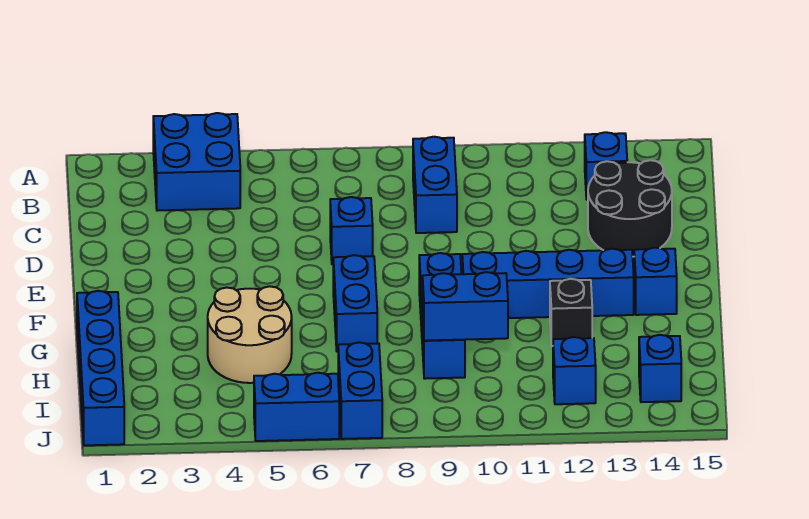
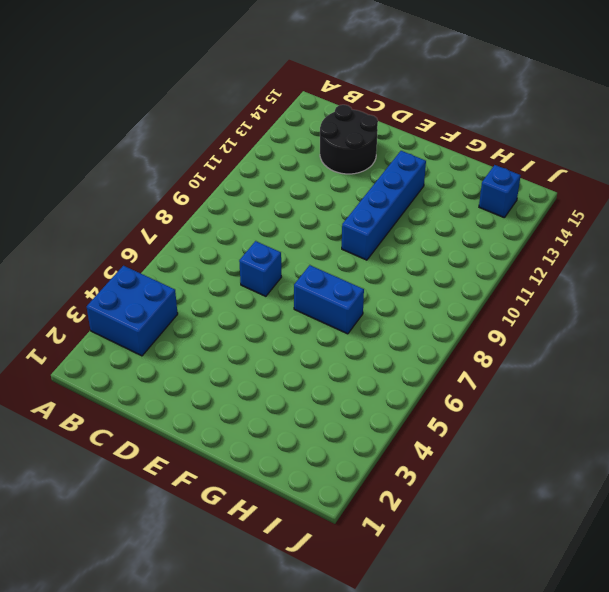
none -> blue 1x2 brick [413,137,457,233]
none -> blue 1x1 brick [585,132,627,200]
none -> blue 1x3 brick [419,253,465,379]

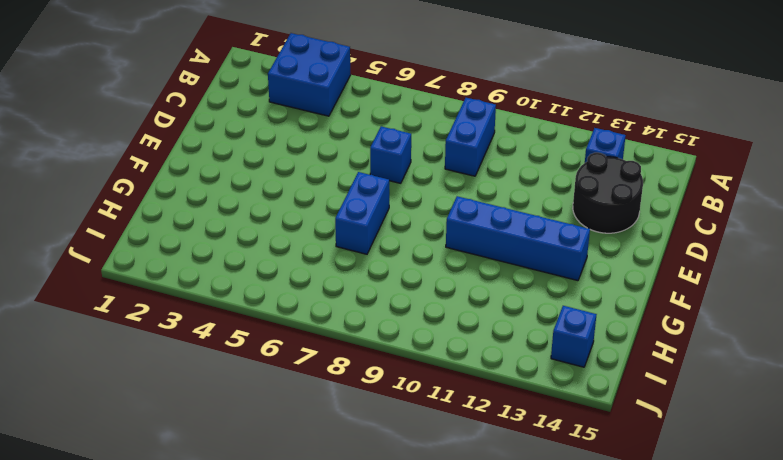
none -> blue 1x3 brick [419,253,465,379]
none -> blue 1x1 brick [634,248,677,315]
none -> blue 1x4 brick [77,291,124,445]

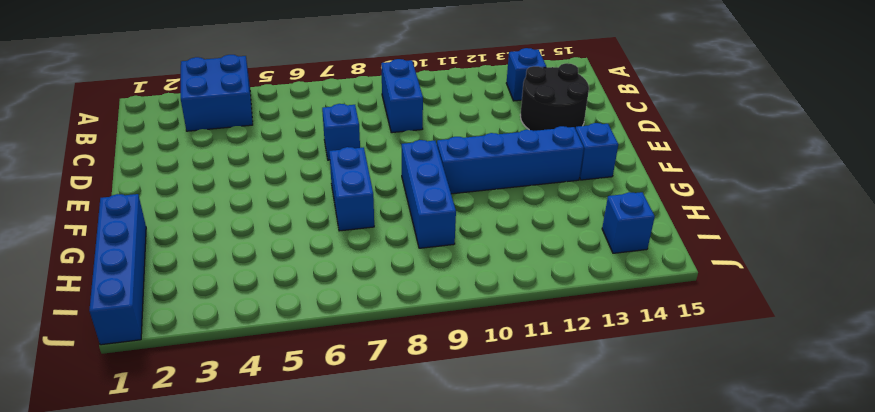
none -> tan 2x2 round brick [208,286,292,383]
none -> black 1x1 brick [550,279,592,346]
none -> blue 1x2 brick [338,342,382,439]

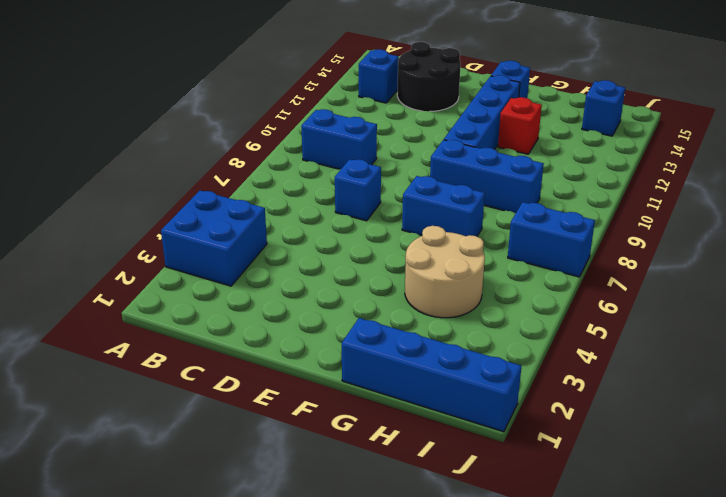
red 1x1 brick [498,97,542,154] -> black 1x1 brick [550,279,592,346]
none -> blue 1x1 brick [553,337,596,404]
none -> blue 1x2 brick [254,373,339,441]
none -> blue 1x2 brick [423,272,508,341]

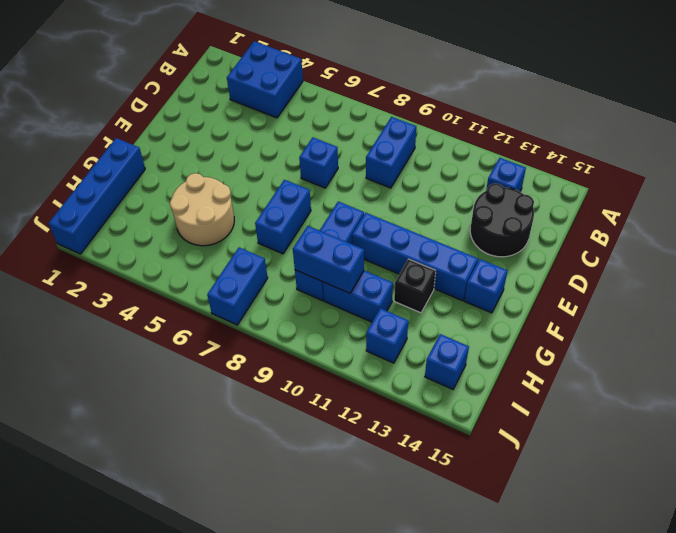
blue 1x2 brick [323,271,393,322] -> blue 1x2 brick moved to [254,373,339,441]

